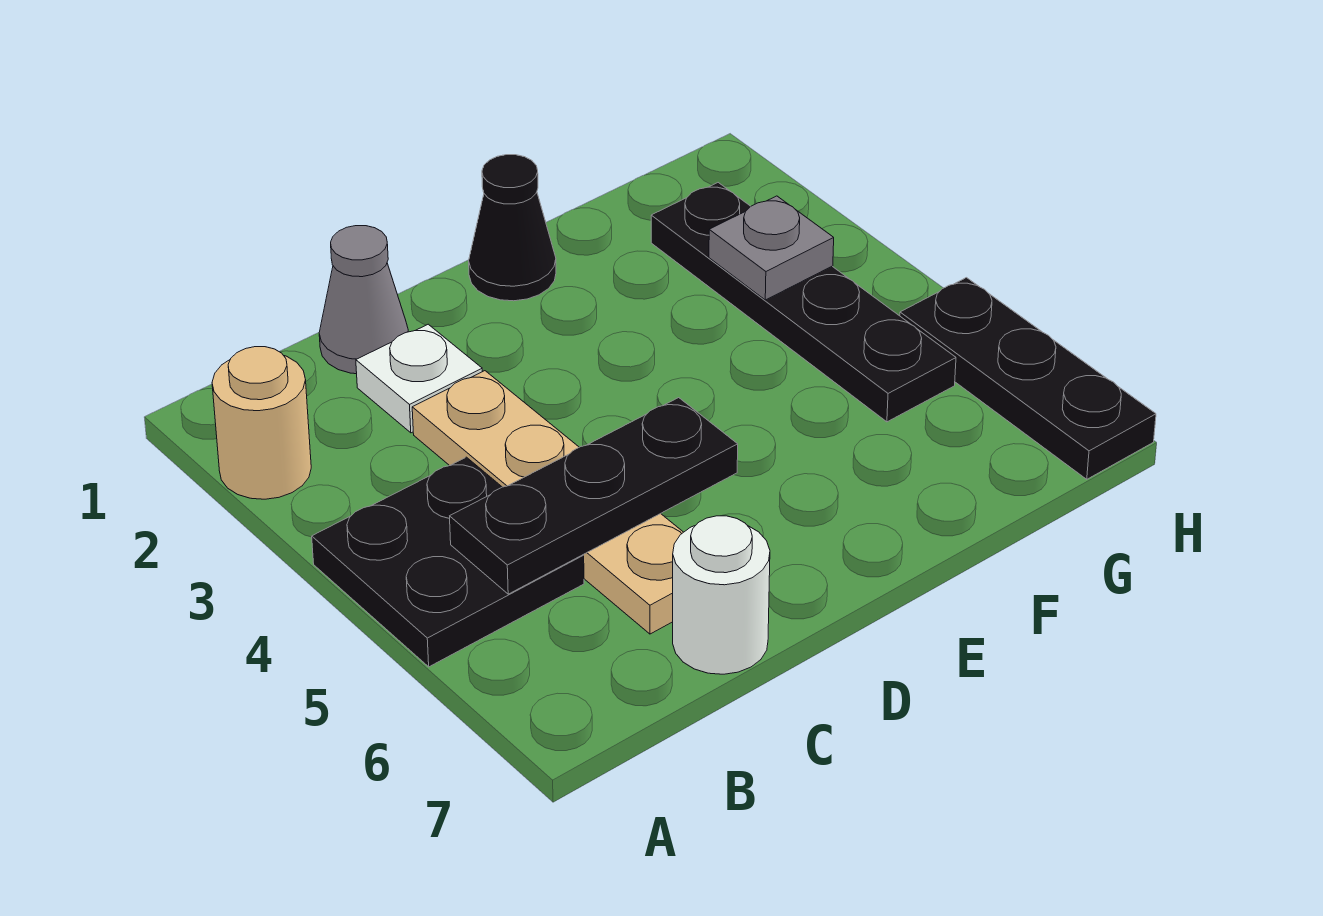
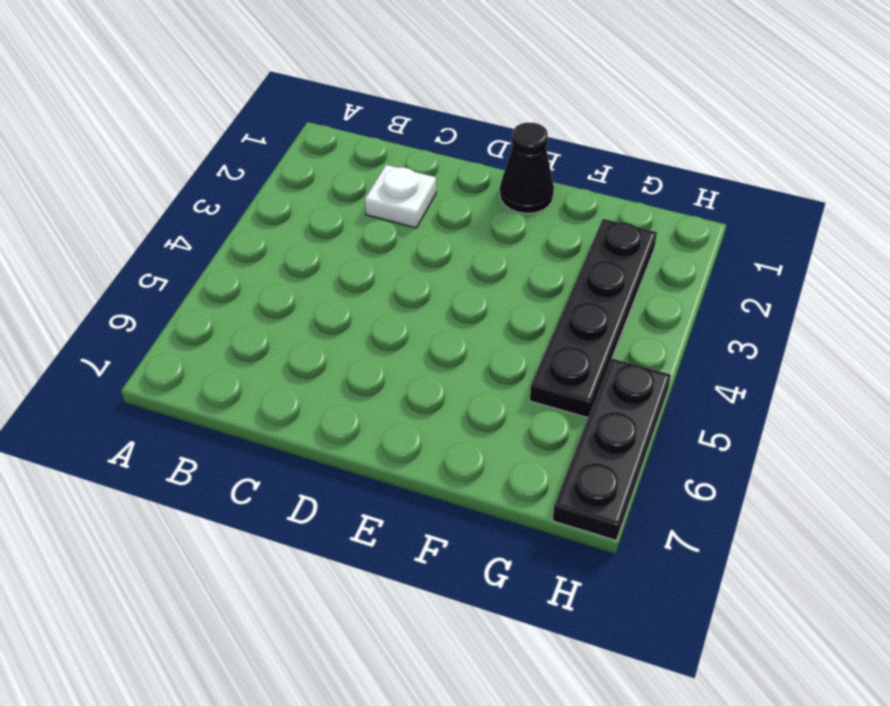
none -> tan 1x1 round brick [212,347,311,499]
none -> black 2x2 plate [312,457,584,667]

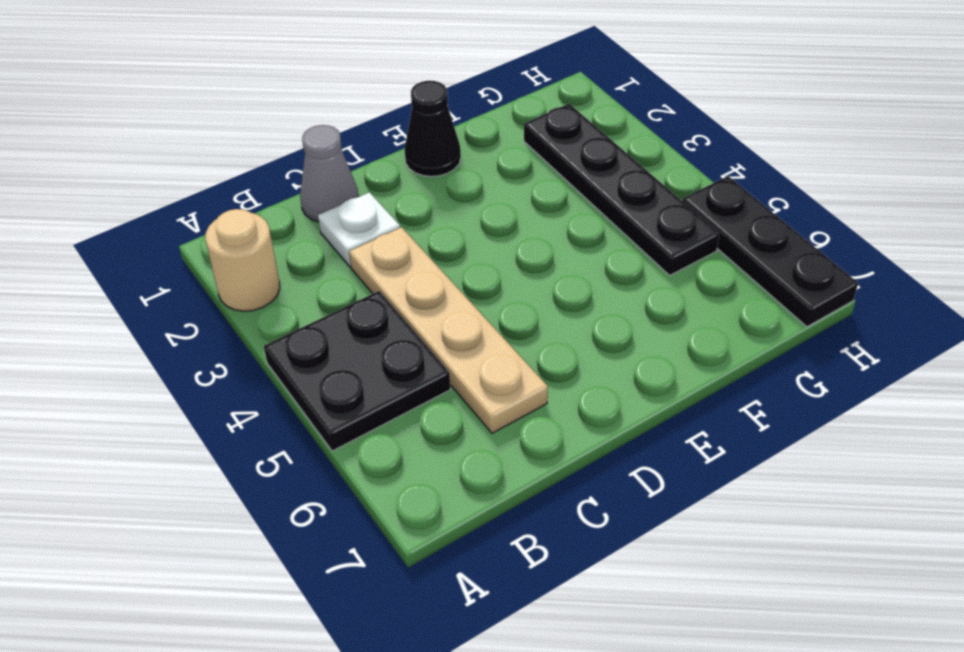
none -> white 1x1 round brick [673,516,770,674]
none -> black 1x3 plate [450,398,738,594]

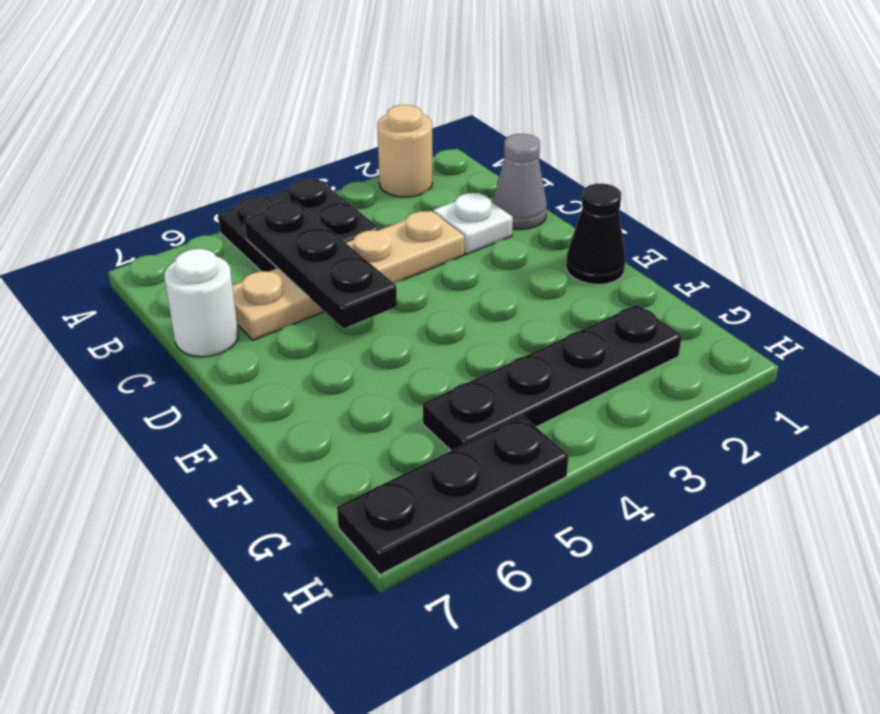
none -> grey 1x1 plate [709,196,834,300]

